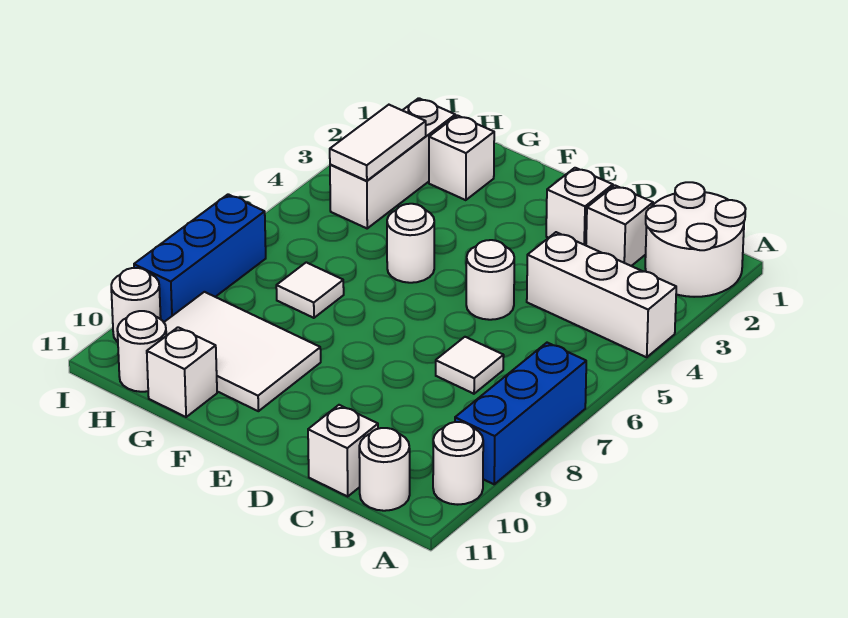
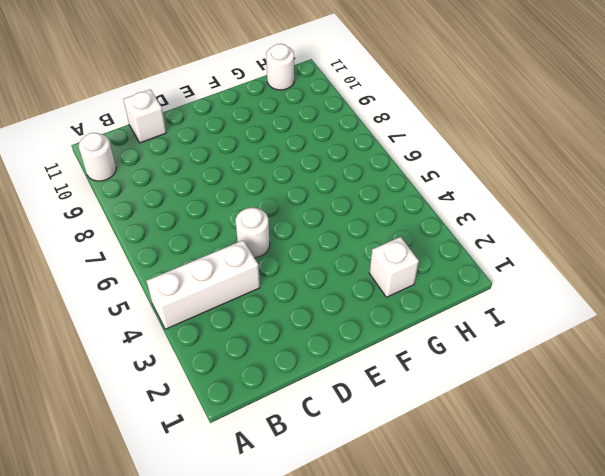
none -> white 2x2 round brick [645,182,746,297]
none -> blue 1x3 brick [455,343,586,484]
none -> white 1x1 round brick [359,428,410,511]

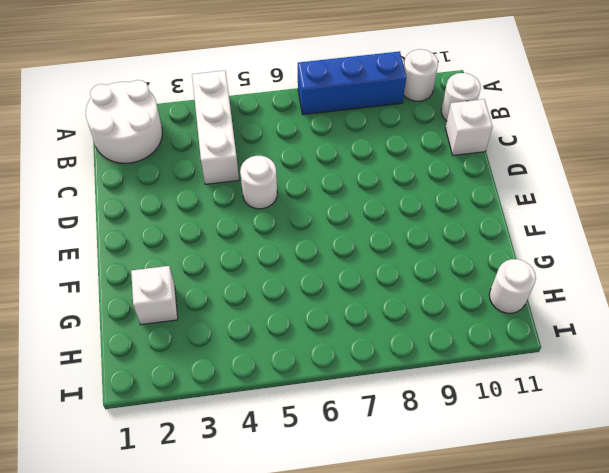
none -> white 1x1 brick [586,185,653,266]
none -> white 1x1 tile [436,337,504,394]
none -> white 1x1 brick [546,168,613,245]

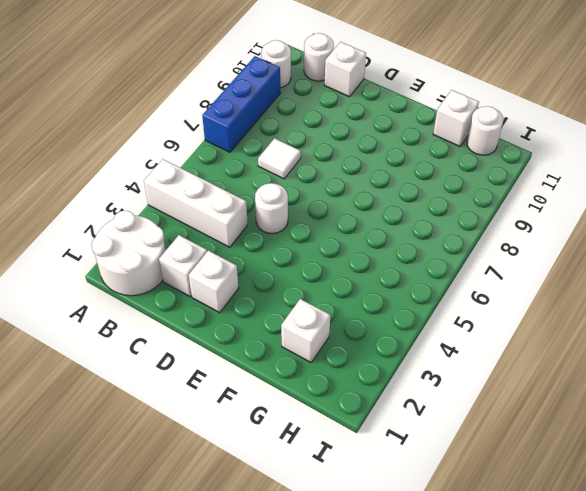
none -> white 1x1 round brick [387,204,434,283]
none -> white 2x3 tile [164,292,321,411]
none -> white 1x1 tile [276,262,344,318]

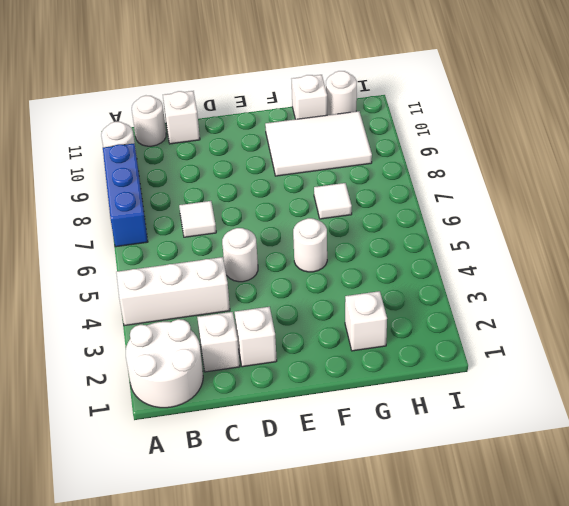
none -> white 1x3 brick [330,98,455,228]
none -> blue 1x3 brick [134,194,266,322]
none -> white 1x1 round brick [111,268,161,342]

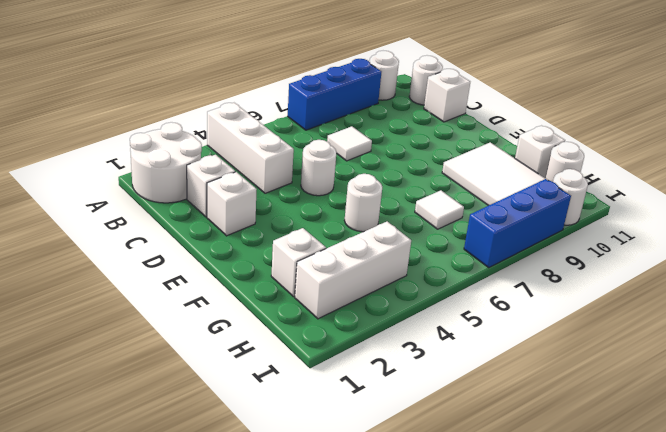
none -> white 1x2 tile [330,105,426,181]

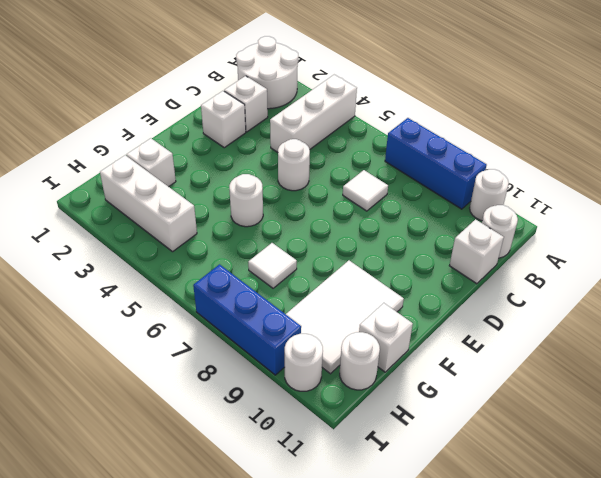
none -> white 1x2 tile [330,105,426,181]

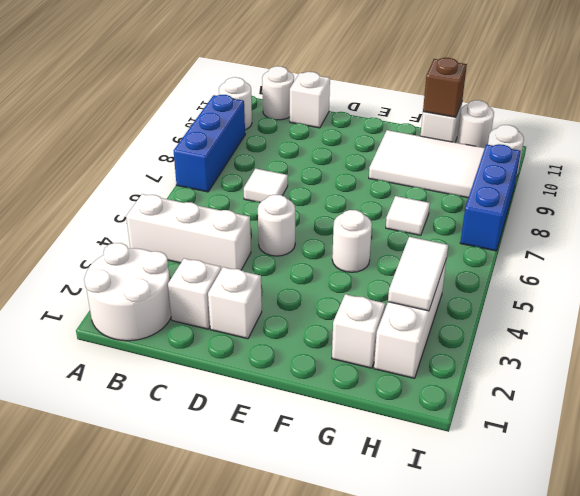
brown 1x1 brick [423,58,467,117] -> none

